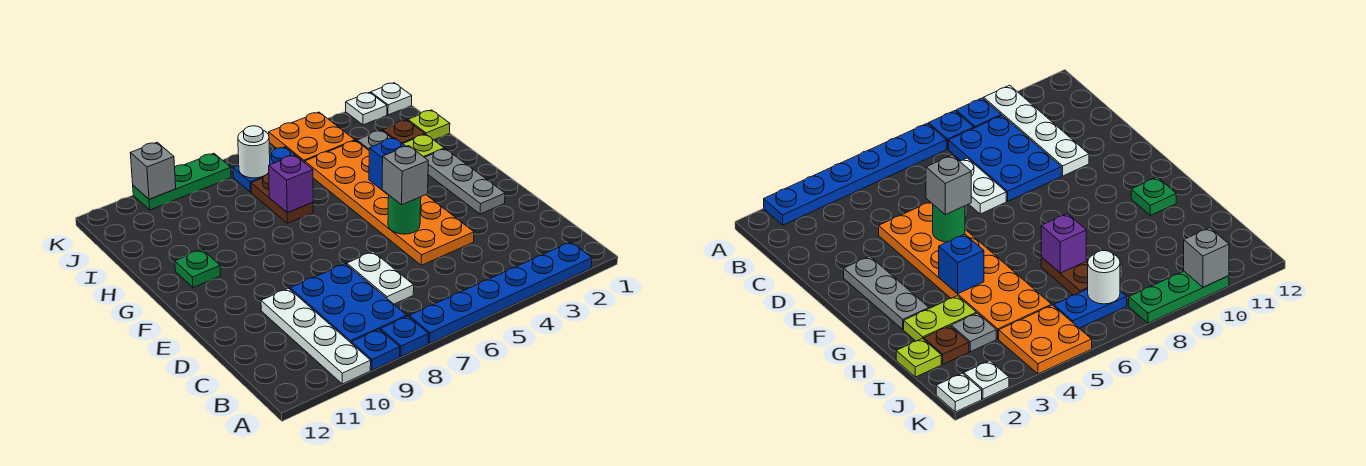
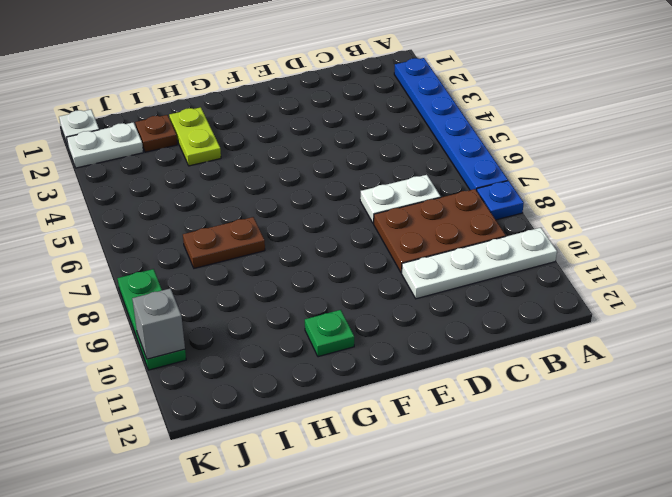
brown 2x3 plate [374,189,506,273] -> blue 2x3 plate [290,264,407,343]
white 1x2 plate [66,122,143,168] -> white 1x1 plate [346,92,387,125]
none -> blue 1x1 plate [352,329,400,370]
none -> orange 2x6 plate [305,141,474,265]
none -> grey 1x3 plate [425,149,505,214]

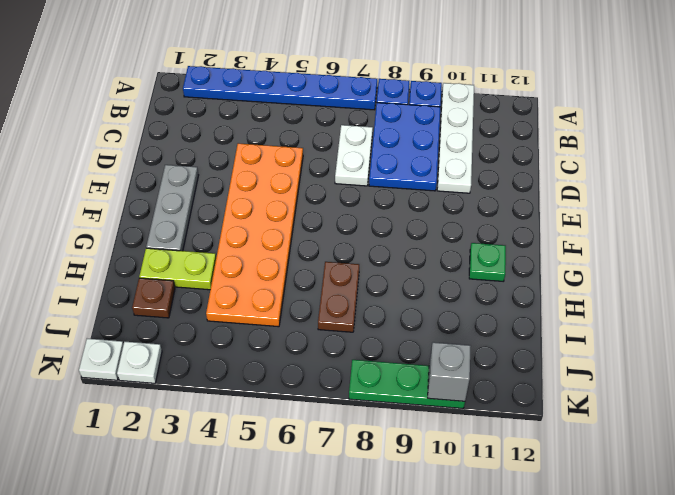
none -> lime 1x1 plate [408,110,450,140]
none -> grey 1x1 plate [357,130,392,150]
none -> orange 2x2 plate [269,112,355,163]

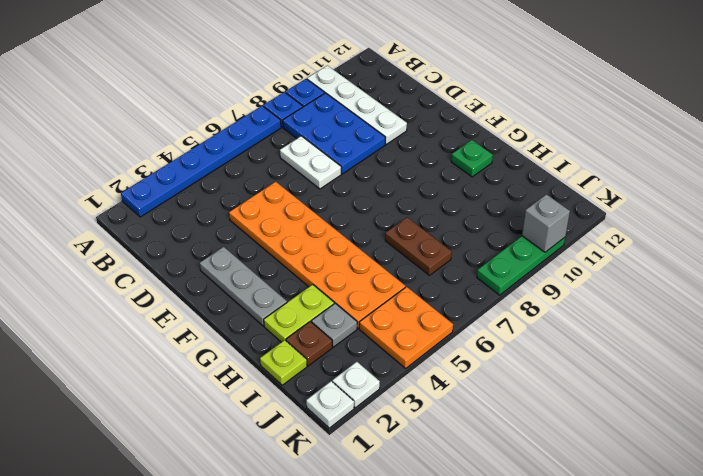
none -> blue 1x2 plate [233,147,300,192]
none -> green 1x1 round brick [388,195,421,234]
none -> blue 1x1 brick [369,138,406,194]

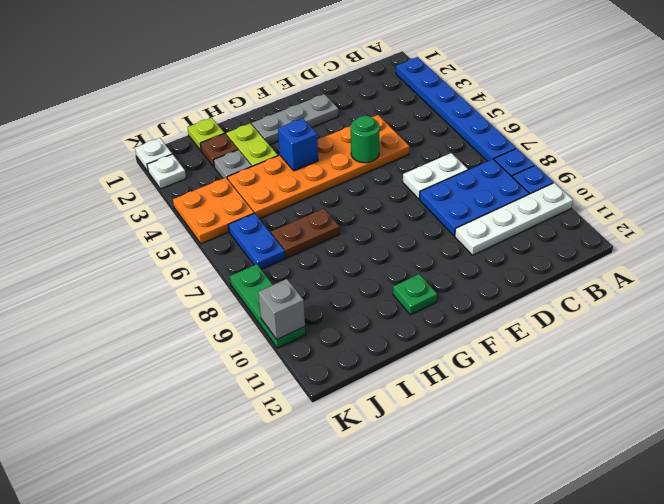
none -> purple 1x1 brick [269,155,313,213]
none -> white 1x1 round brick [238,126,270,178]
none -> grey 1x1 brick [382,146,428,205]

